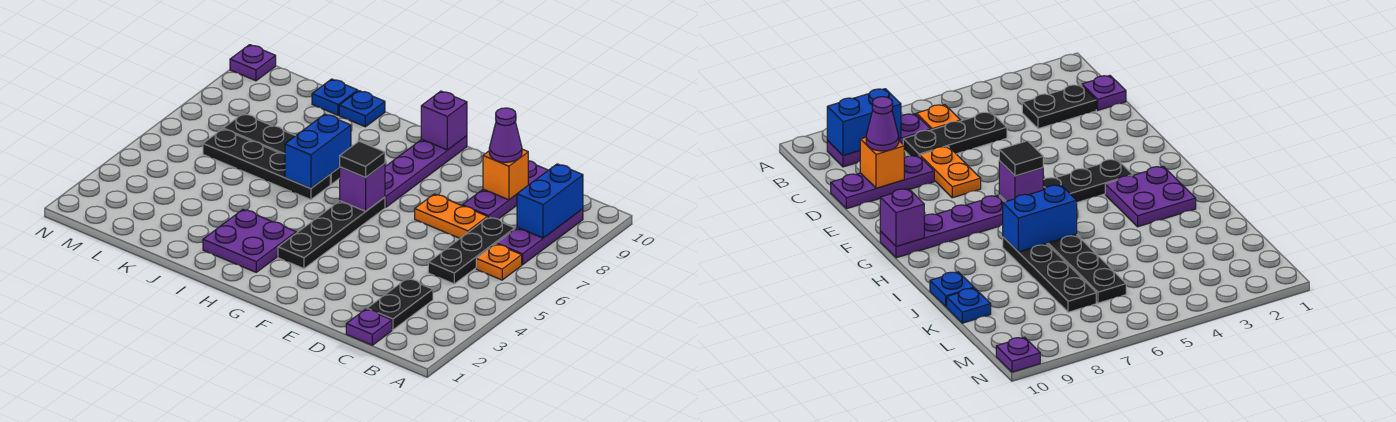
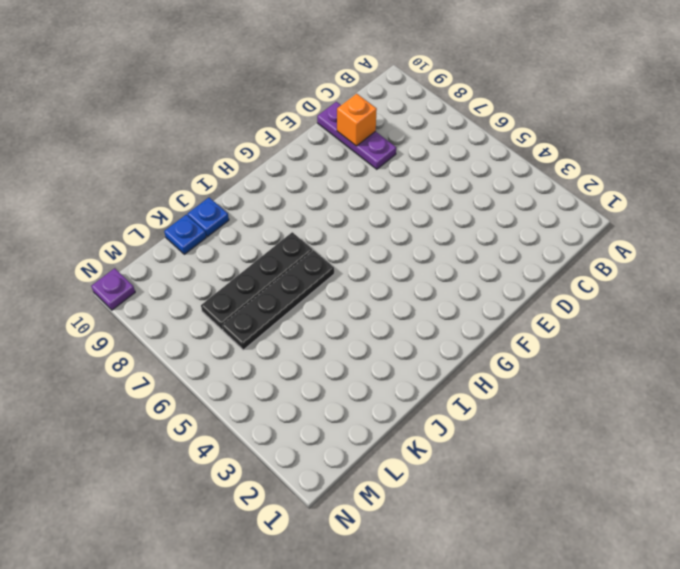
none -> orange 1x1 plate [476,244,522,280]
none -> purple 1x3 plate [497,209,583,265]
none -> purple 1x1 plate [346,309,392,345]

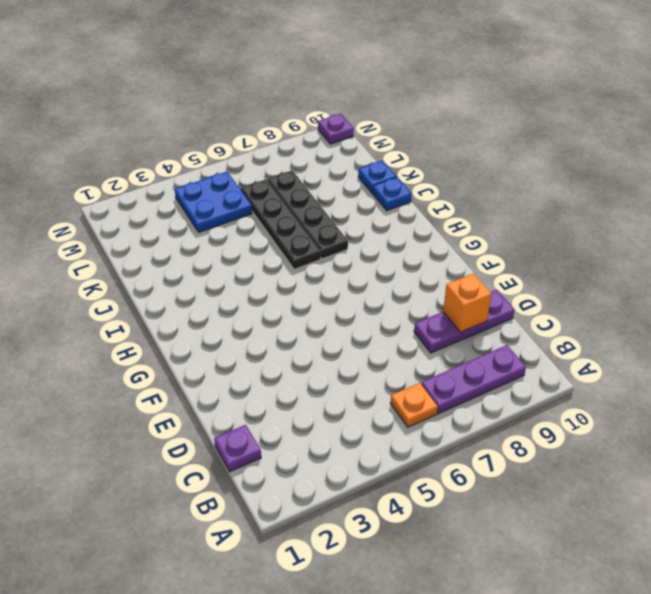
blue 2x2 plate [175,172,252,232] -> none
none -> black 1x2 plate [367,279,433,330]
none -> black 1x3 plate [428,217,515,284]
none -> orange 1x2 plate [415,194,488,238]

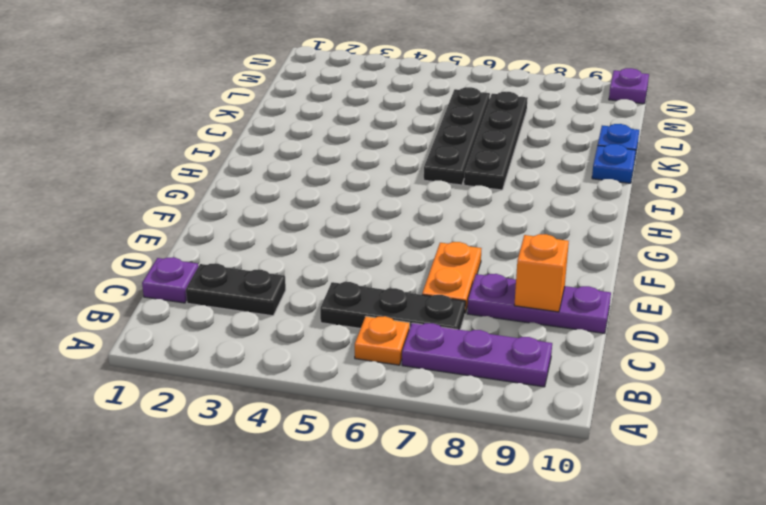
none -> black 1x4 plate [278,197,385,269]
none -> purple 1x4 plate [385,136,467,207]
none -> purple 2x2 plate [203,210,296,272]

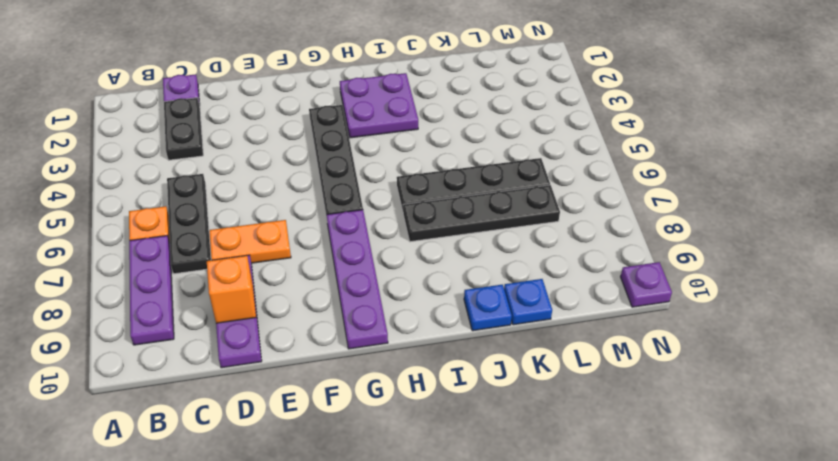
none -> blue 1x2 brick [517,164,583,238]
none -> purple 1x1 brick [340,163,385,211]
none -> purple 1x1 brick [421,91,467,150]

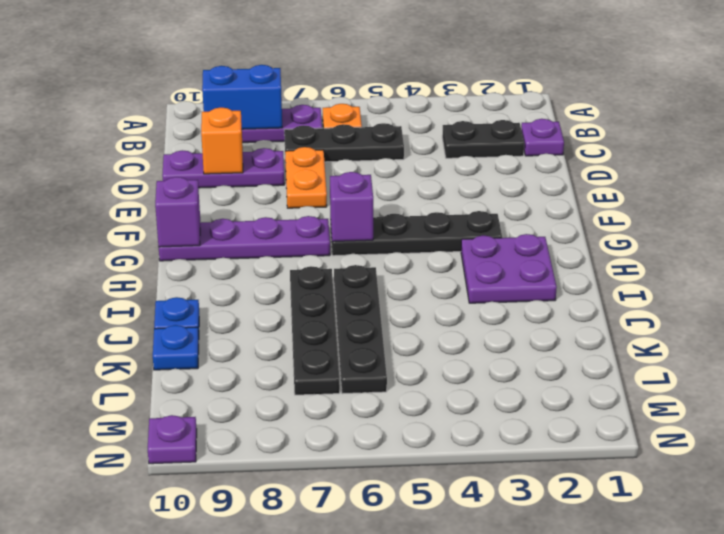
none -> blue 1x2 brick [285,114,351,188]
none -> purple 1x1 cone [489,108,522,162]
none -> black 1x1 tile [340,141,385,178]

